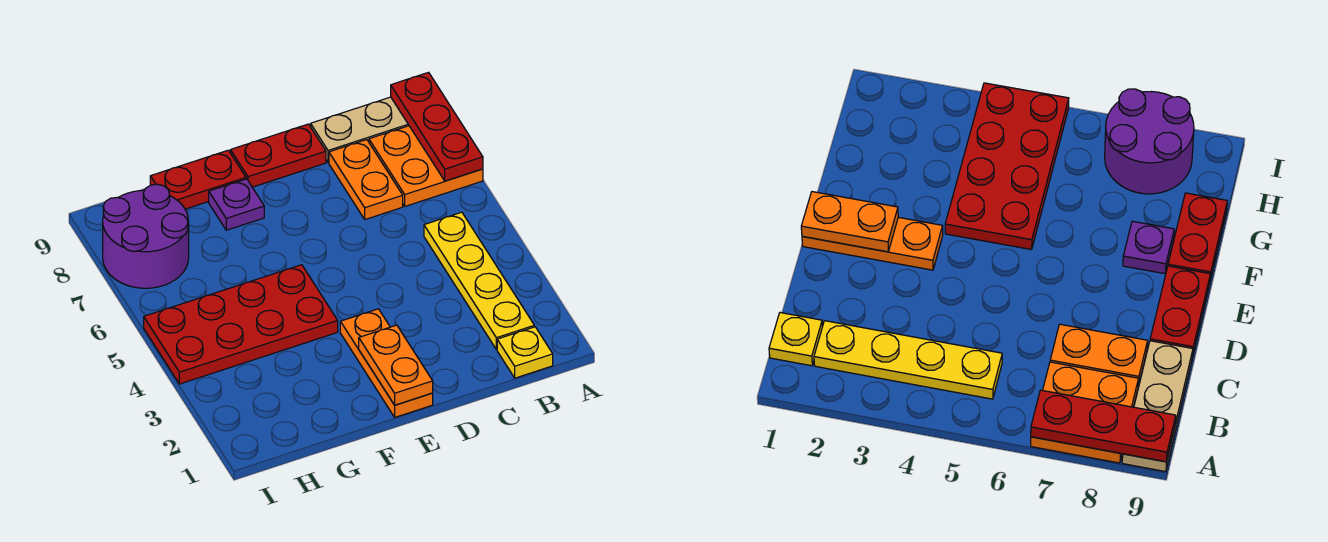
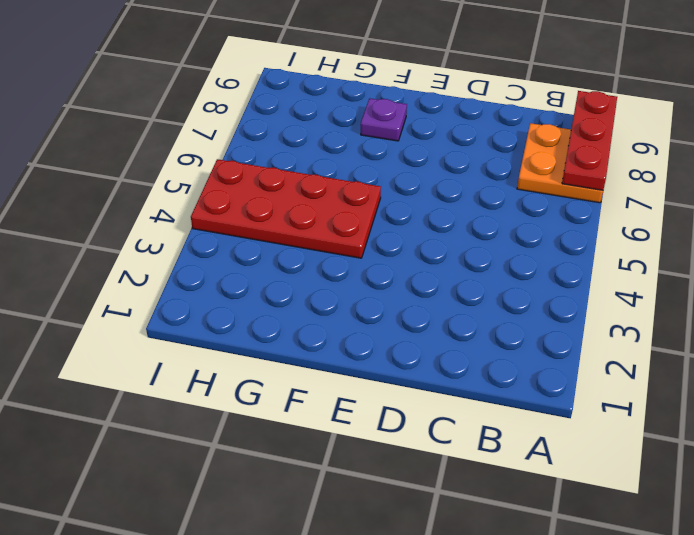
none -> tan 1x3 plate [311,97,409,162]
none -> yellow 1x1 plate [497,327,553,378]
none -> yellow 1x4 plate [424,212,534,350]

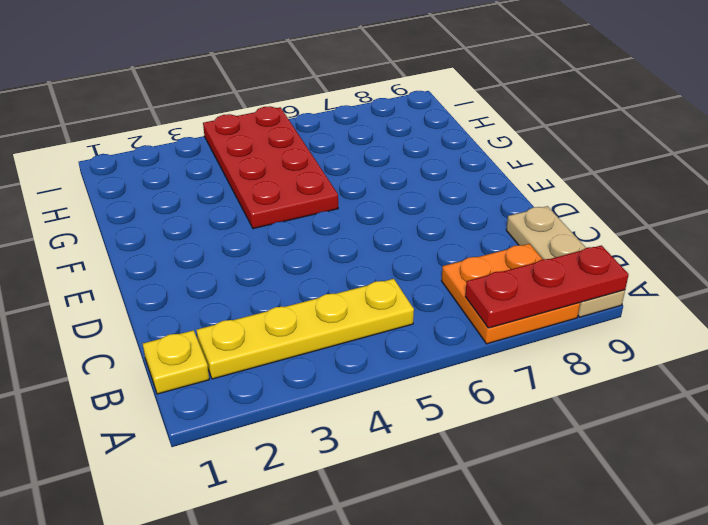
none -> orange 1x2 plate [329,140,403,219]
none -> red 1x2 plate [230,124,326,187]
none -> orange 1x3 plate [340,309,433,417]

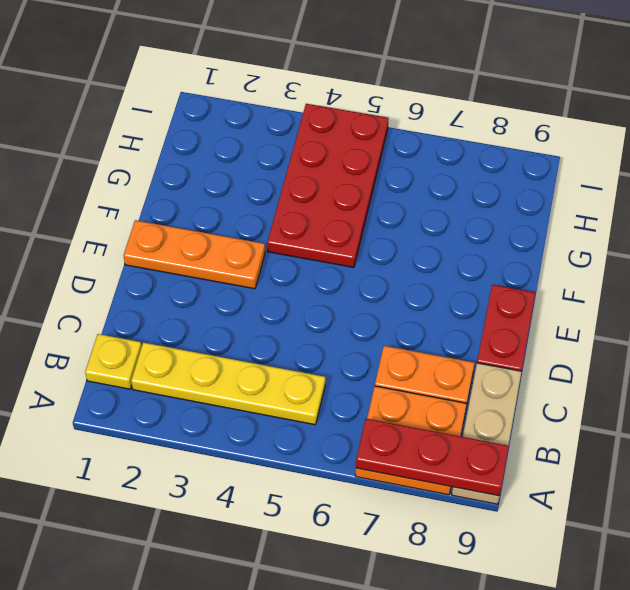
none -> purple 1x1 plate [209,179,264,230]
none -> red 1x2 plate [150,150,246,209]
none -> purple 2x2 round brick [103,184,189,288]

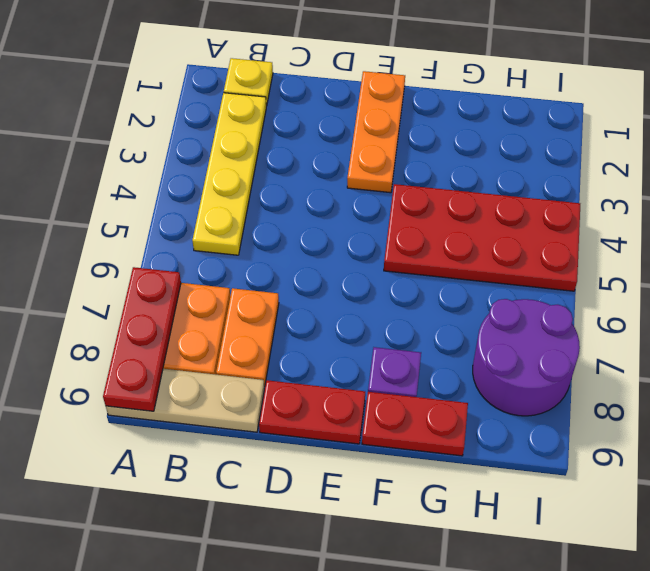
none -> orange 1x2 plate [359,325,433,405]

